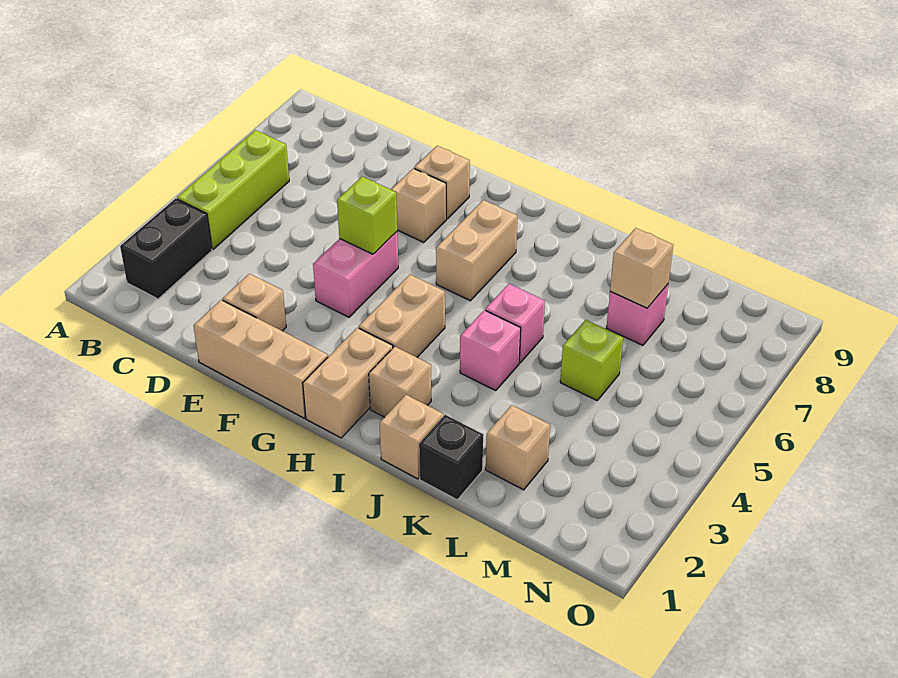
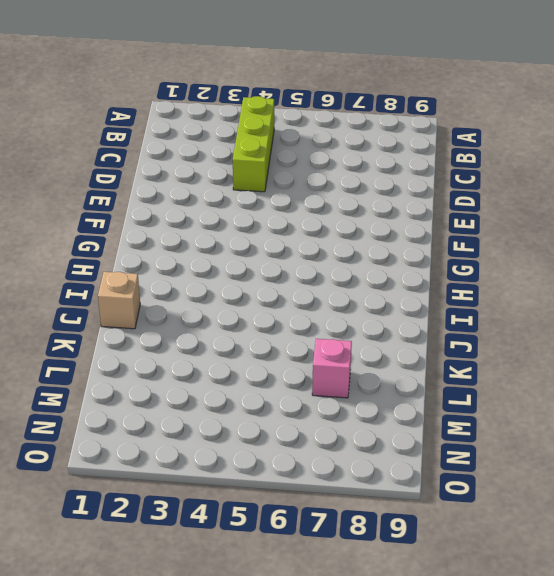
lime 1x3 brick [233,96,274,192] -> lime 1x3 brick turned to [177,130,289,249]
none -> black 1x2 brick [120,198,212,299]
none -> tan 1x3 brick [194,300,328,418]
none -> tan 1x1 brick [222,274,286,331]

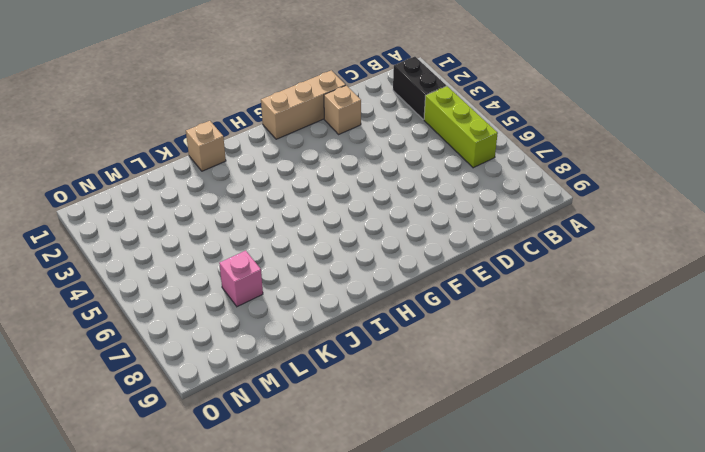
none -> pink 1x2 brick [313,232,398,317]
none -> tan 1x1 brick [391,168,446,242]
none -> tan 1x1 brick [414,146,470,219]

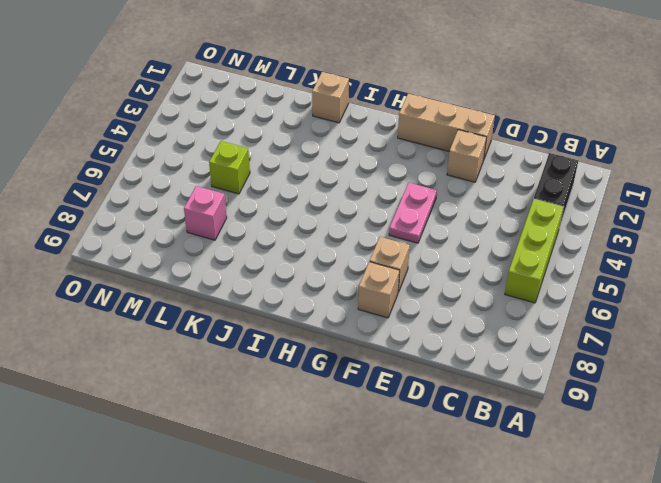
pink 1x2 plate [389,183,437,243] -> pink 1x2 brick [313,232,398,317]
none -> tan 1x2 brick [303,328,393,438]
none -> tan 1x2 brick [358,275,445,357]
none -> tan 1x2 brick [436,200,517,301]

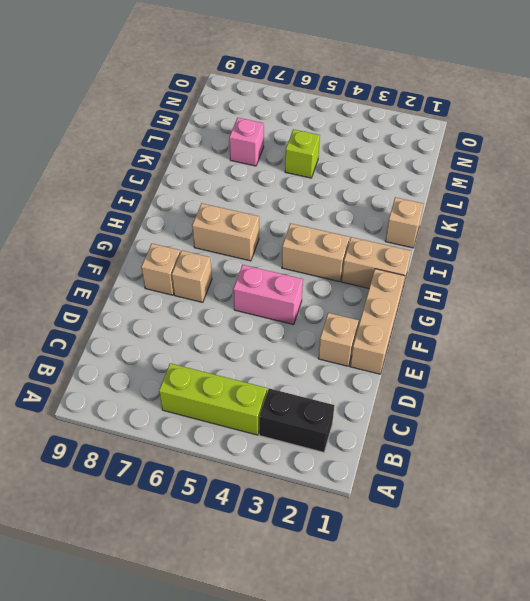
none -> tan 1x1 brick [369,346,431,417]
none -> pink 1x1 brick [460,310,521,390]
none -> pink 1x1 brick [485,284,545,363]

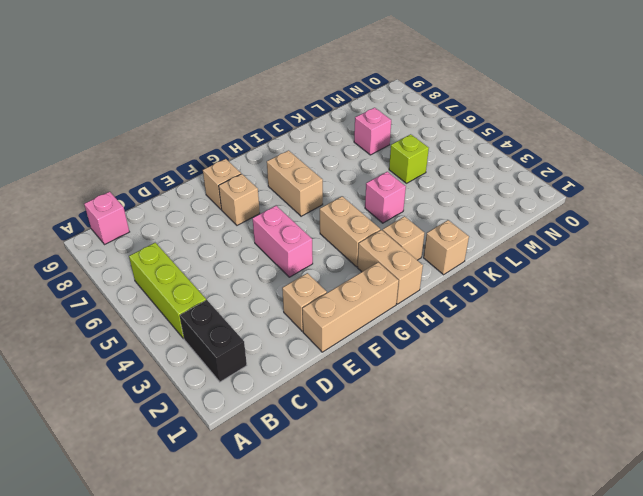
pink 1x1 brick [84,192,129,245] -> pink 1x1 brick moved to [485,284,545,363]
none -> black 1x1 brick [419,415,483,500]
none -> tan 1x1 brick [486,405,550,490]
none -> lime 1x1 brick [337,177,397,254]

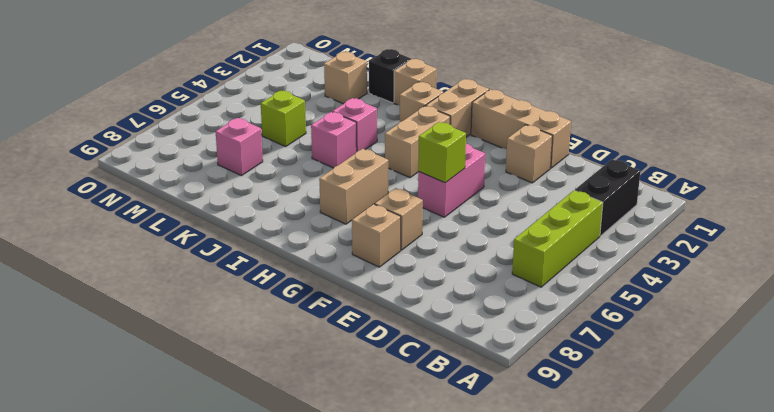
none -> tan 1x1 brick [610,228,673,308]

